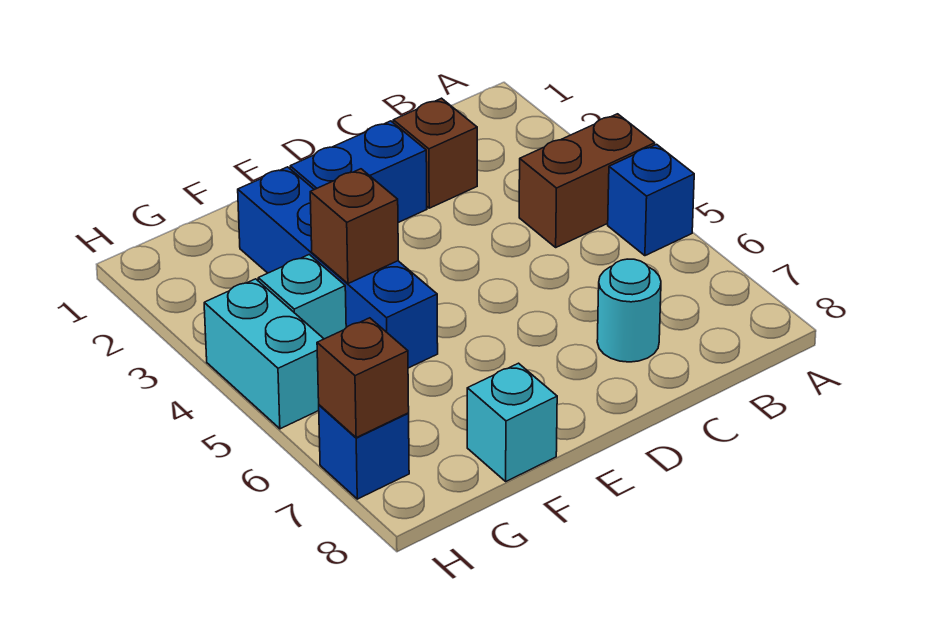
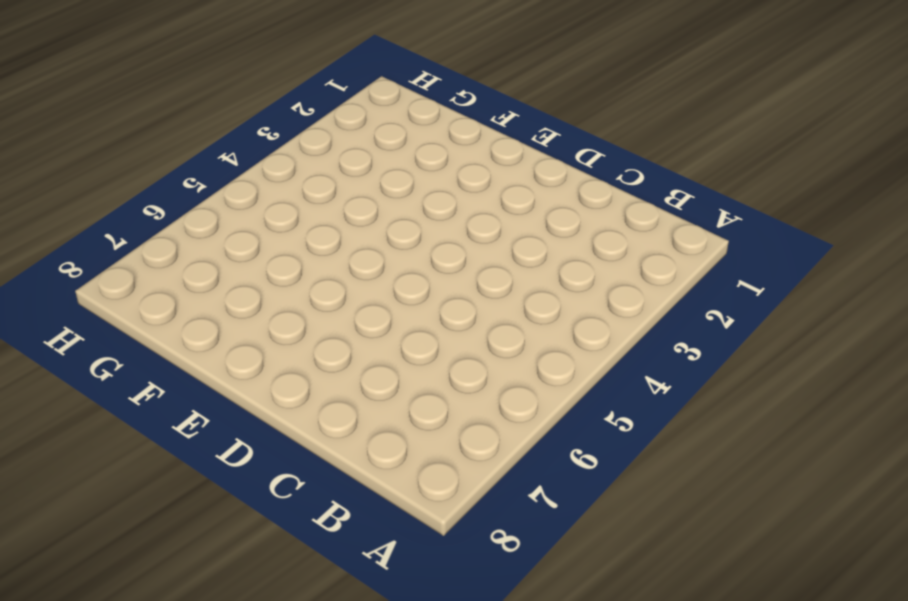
none -> brown 1x2 brick [519,114,655,247]
none -> blue 1x1 brick [608,144,694,256]
none -> brown 1x1 brick [393,98,477,208]

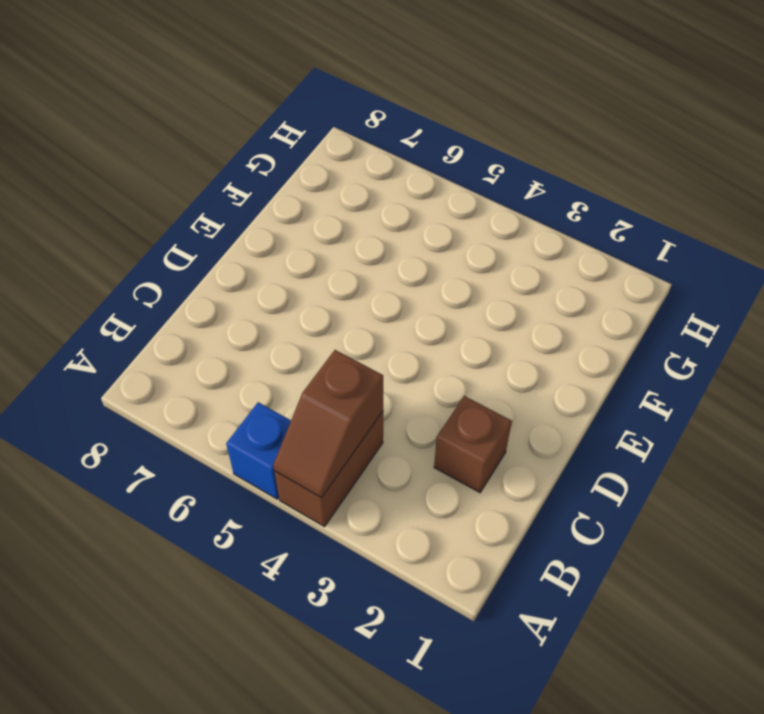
brown 1x2 slope [273,350,383,498] -> none
none -> cyan 1x1 round brick [597,259,661,362]
none -> blue 1x2 brick [290,121,427,222]
none -> blue 1x4 brick [238,167,438,368]

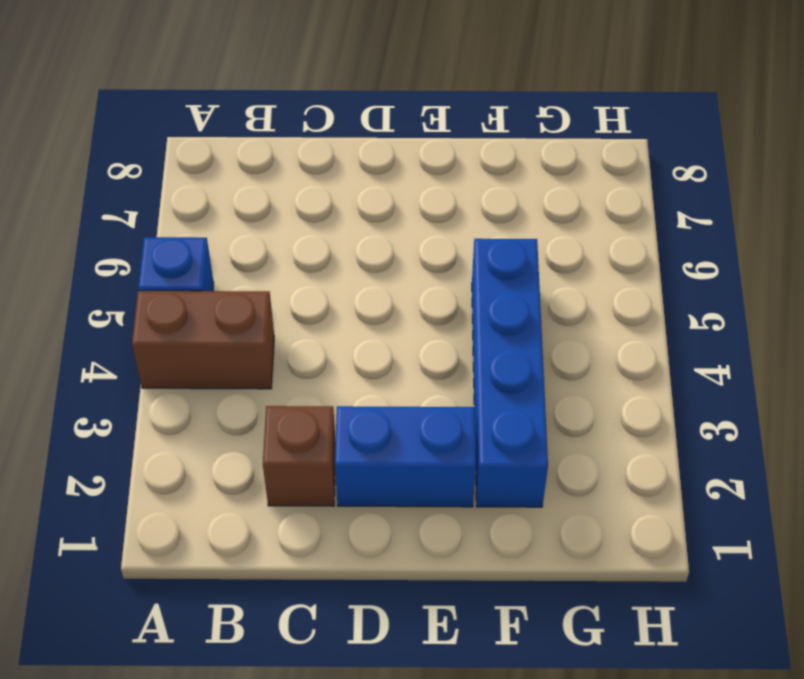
none -> cyan 1x1 round brick [597,259,661,362]
none -> cyan 1x1 brick [467,363,557,481]
none -> cyan 1x1 brick [258,255,346,339]

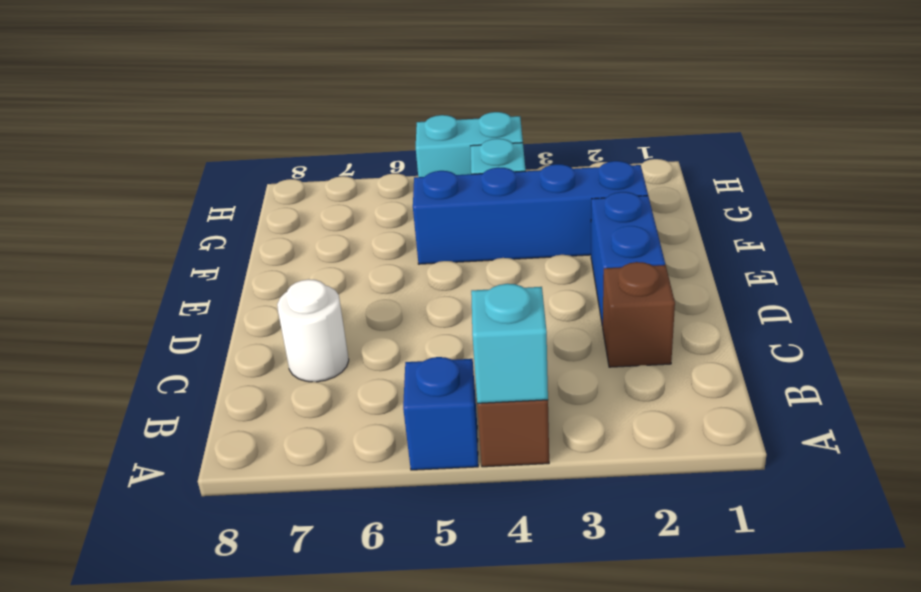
cyan 1x1 brick [471,284,548,403] -> cyan 1x1 brick moved to [467,363,557,481]
white 1x1 round brick [277,279,349,382] -> cyan 1x1 round brick [597,259,661,362]
none -> blue 1x1 brick [319,405,409,499]
none -> brown 1x1 brick [310,169,398,284]
none -> brown 1x1 brick [317,318,409,438]

